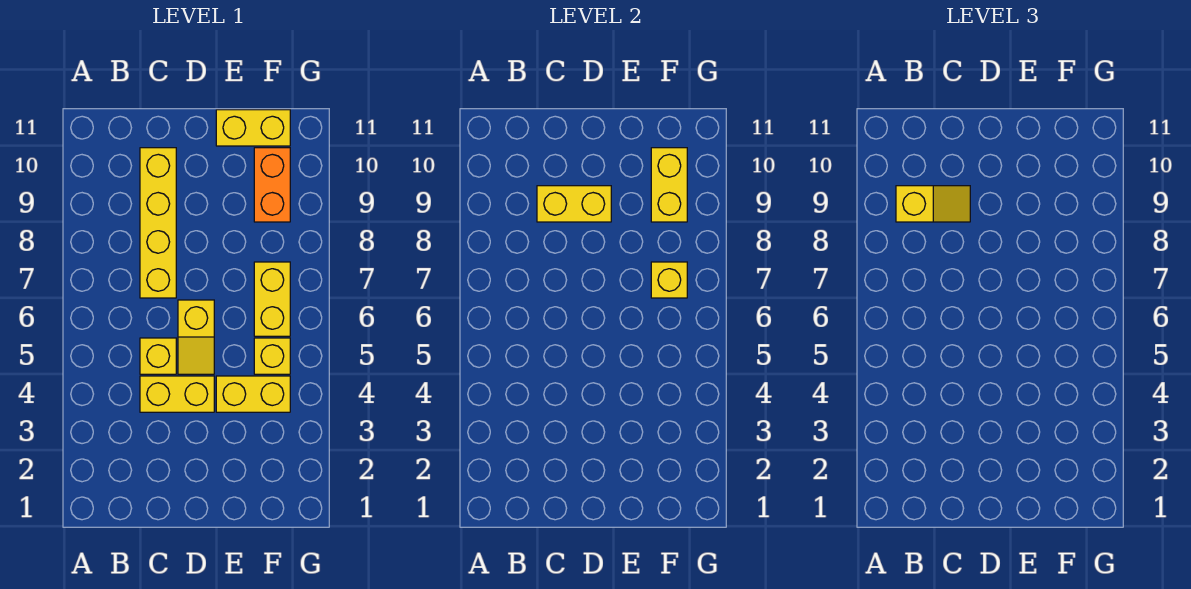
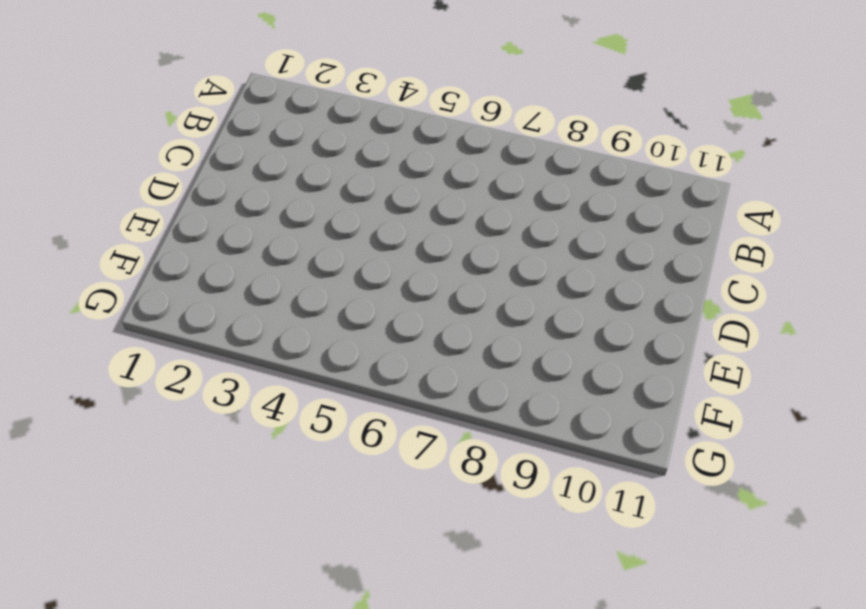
none -> yellow 1x2 brick [140,376,214,412]
none -> yellow 1x1 brick [140,338,176,374]
none -> yellow 1x4 brick [140,148,176,298]

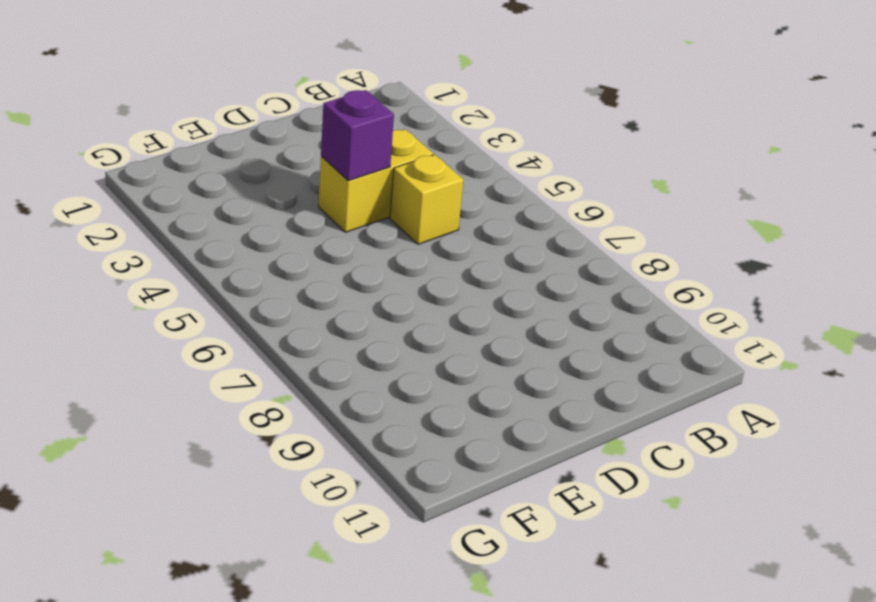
purple 1x1 brick [321,90,394,181] -> none
none -> yellow 1x4 brick [140,148,176,298]
none -> yellow 1x2 slope [178,300,214,374]
none -> yellow 1x2 brick [216,376,290,412]

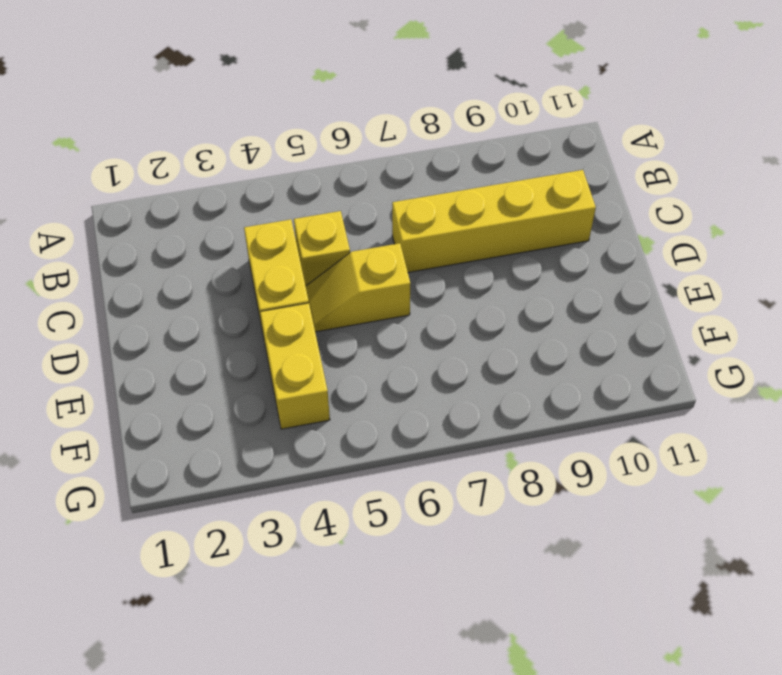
none -> yellow 1x2 brick [216,110,290,146]
none -> yellow 1x1 brick [254,338,290,374]
none -> yellow 1x2 brick [254,262,290,336]

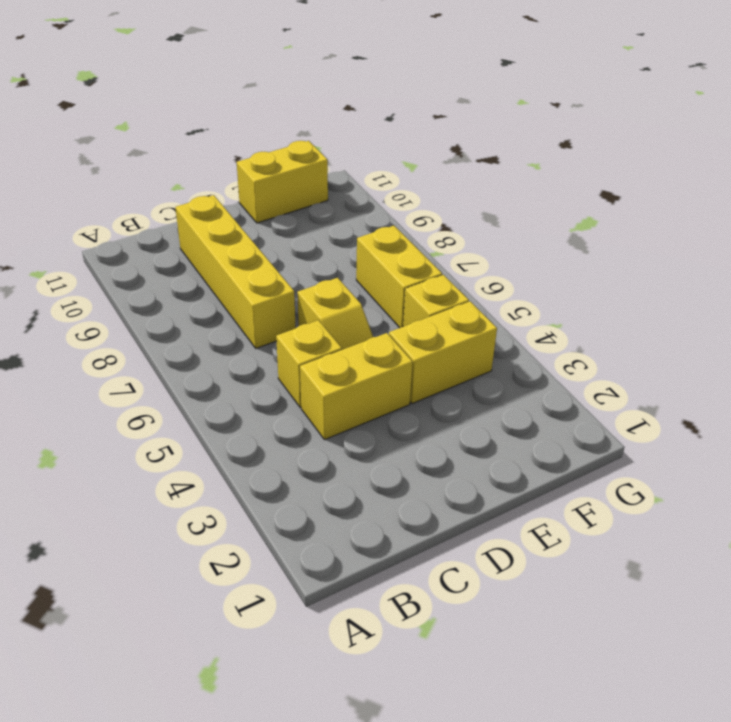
none -> orange 1x2 brick [254,148,290,222]
none -> yellow 1x2 brick [537,186,611,222]
none -> yellow 1x1 brick [651,262,687,298]

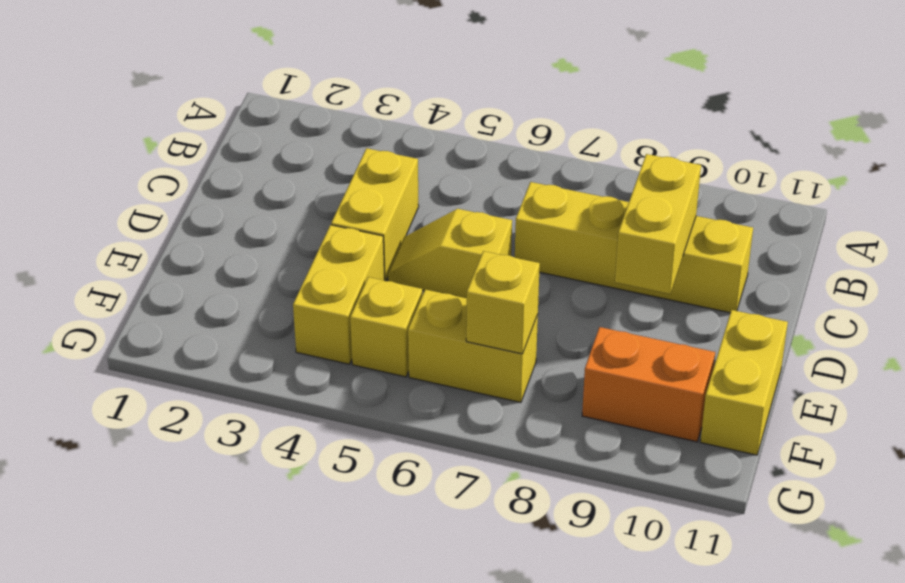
none -> yellow 1x1 brick [140,338,176,374]
none -> yellow 1x2 brick [651,148,687,222]
none -> yellow 1x2 slope [896,186,970,222]

